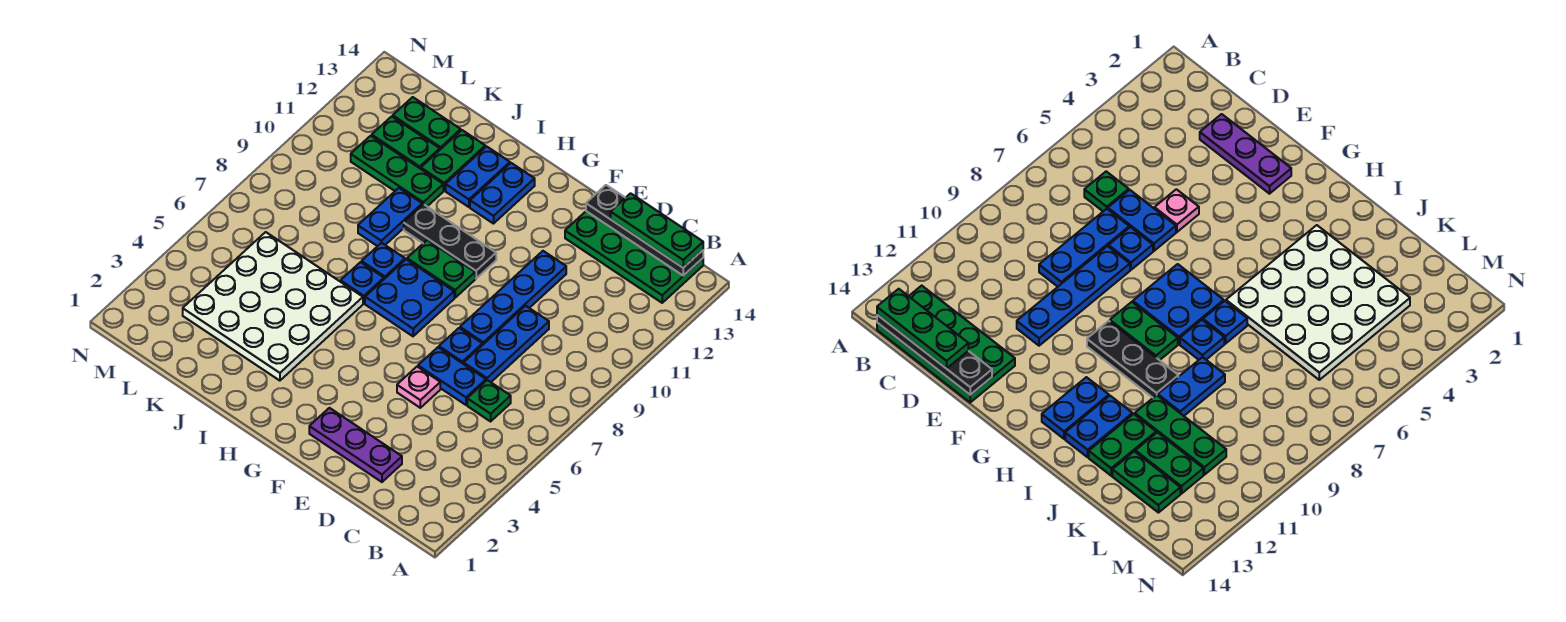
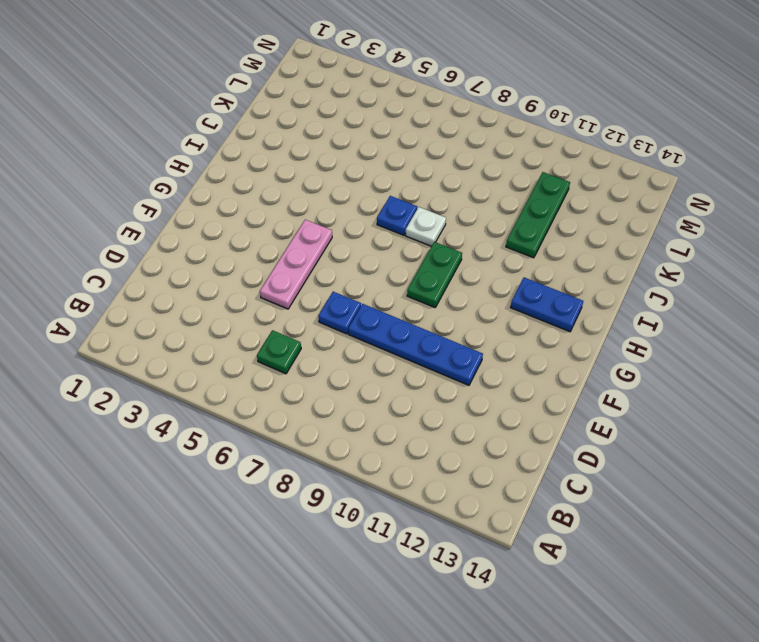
pink 1x3 plate [260,220,332,309] -> pink 1x1 plate [397,367,440,408]
white 1x1 plate [406,207,446,246] -> blue 1x1 plate [362,243,405,279]
none -> green 2x4 plate [565,211,703,303]
none -> purple 1x3 plate [309,408,402,482]
none -> blue 1x2 plate [418,347,486,405]

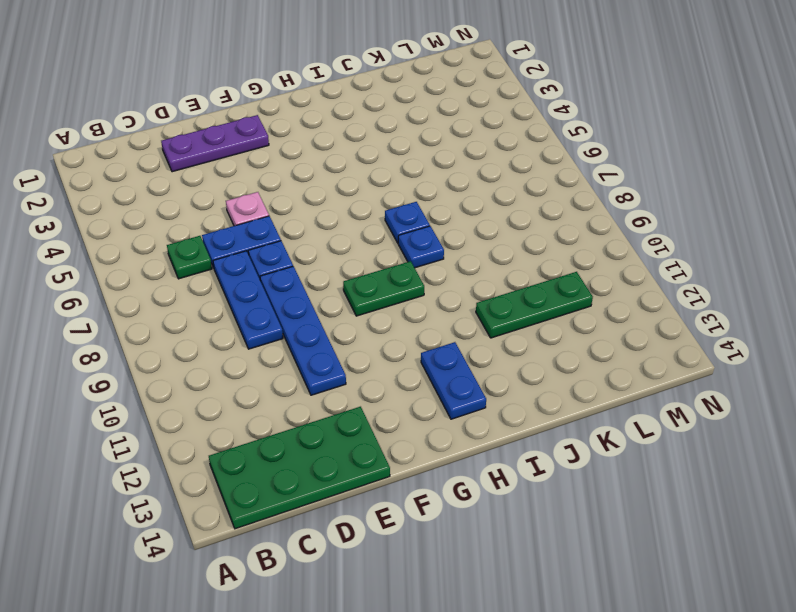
none -> blue 2x2 plate [365,259,454,336]
none -> black 1x3 plate [404,204,496,278]
none -> white 4x4 plate [183,232,363,381]

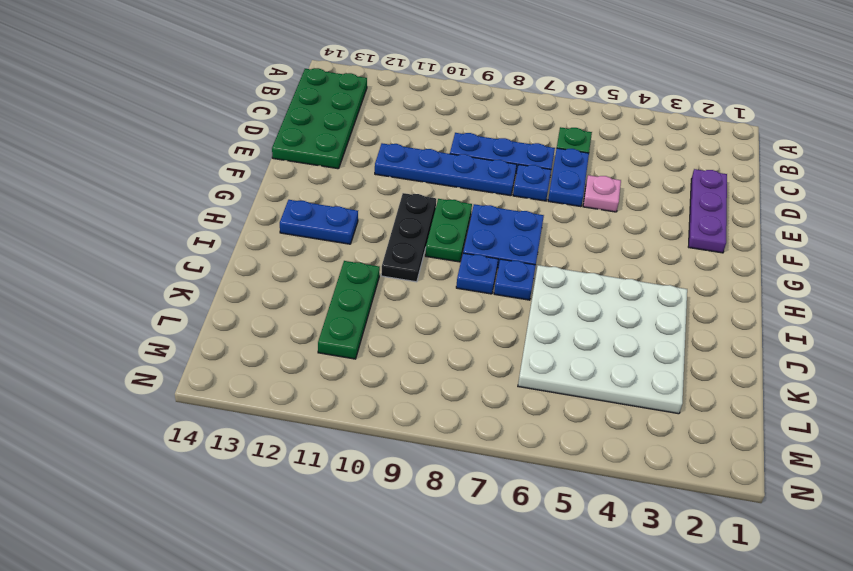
none -> blue 1x2 plate [446,146,510,207]
none -> blue 1x2 plate [358,188,422,246]
none -> green 1x2 plate [421,130,485,190]

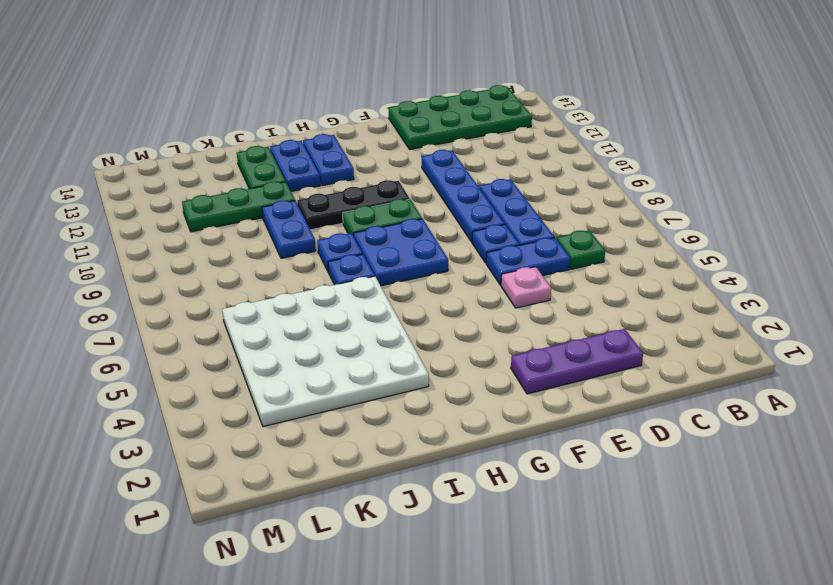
none -> green 1x2 plate [372,116,440,169]
none -> green 1x2 plate [393,97,461,149]
none -> black 1x4 plate [586,185,703,276]

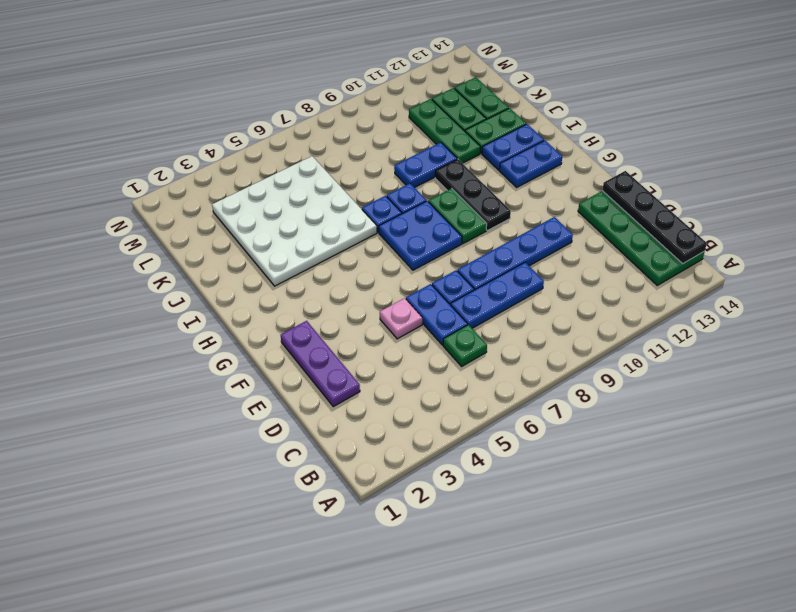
none -> green 1x3 plate [611,193,703,268]

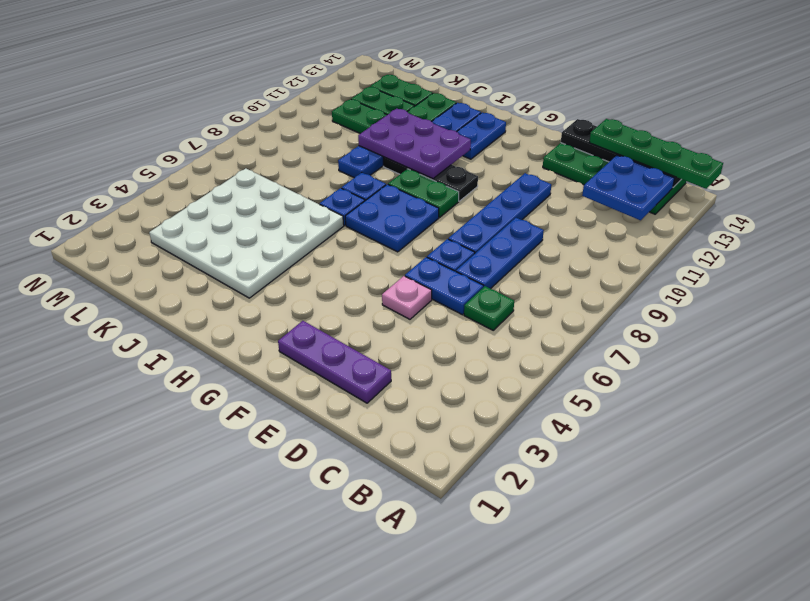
green 1x4 plate [589,119,723,189] -> green 1x3 plate [611,193,703,268]
blue 2x2 plate [582,155,675,220] -> none
purple 2x3 plate [358,109,471,179] -> none

